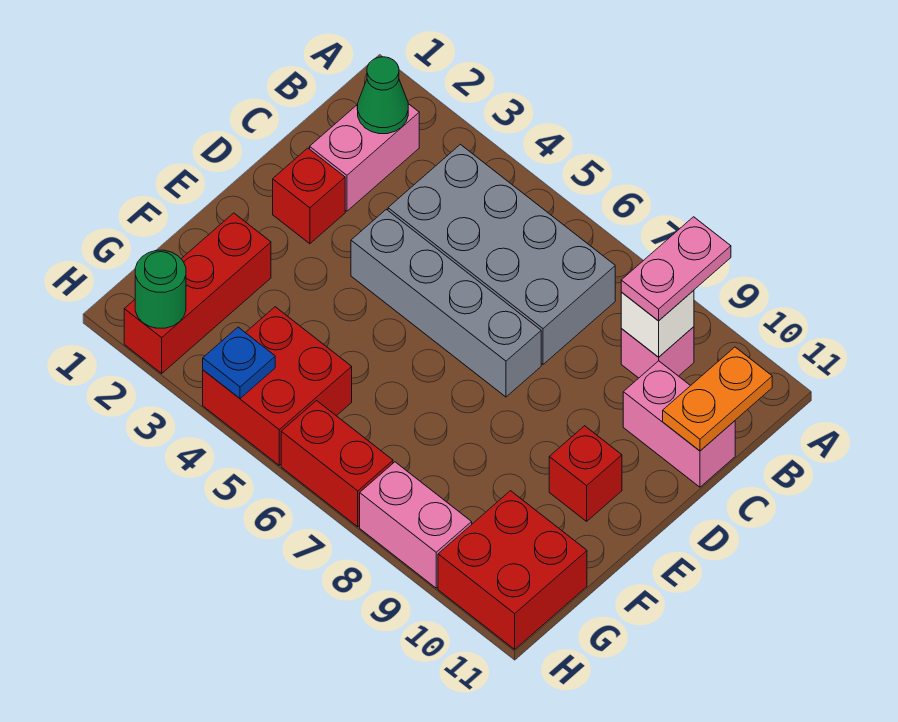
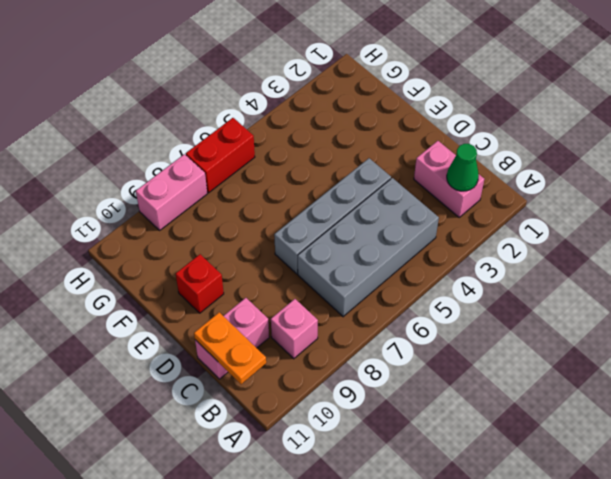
none -> red 1x1 brick [273,148,345,244]
none -> red 1x3 brick [124,213,271,373]
none -> red 2x2 brick [203,307,352,465]

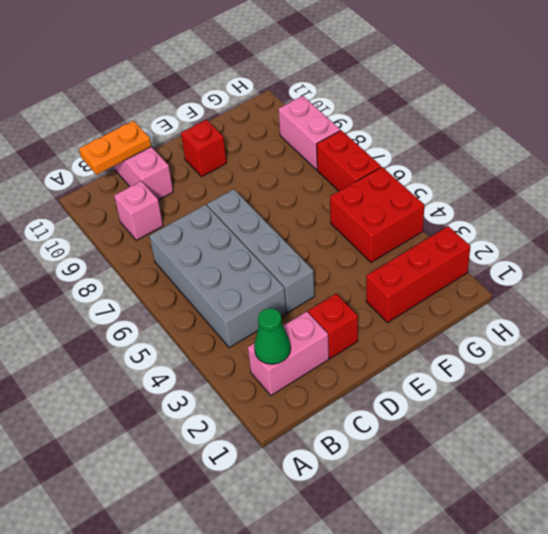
none -> red 2x2 brick [438,491,587,649]
none -> white 1x1 brick [621,290,694,357]
none -> green 1x1 round brick [135,250,186,328]

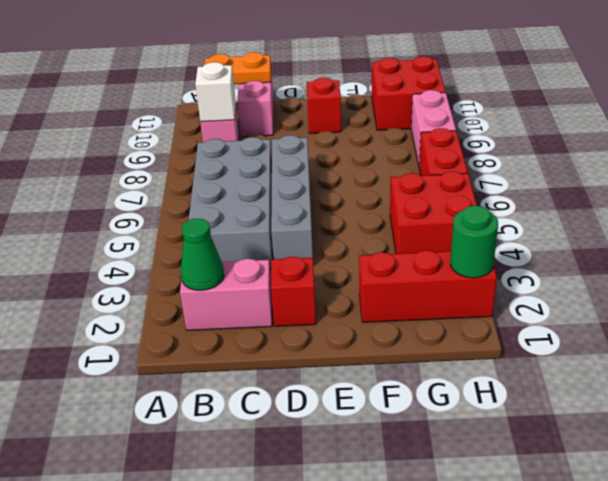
none -> blue 1x1 plate [203,327,275,398]
none -> pink 1x2 plate [621,217,731,321]

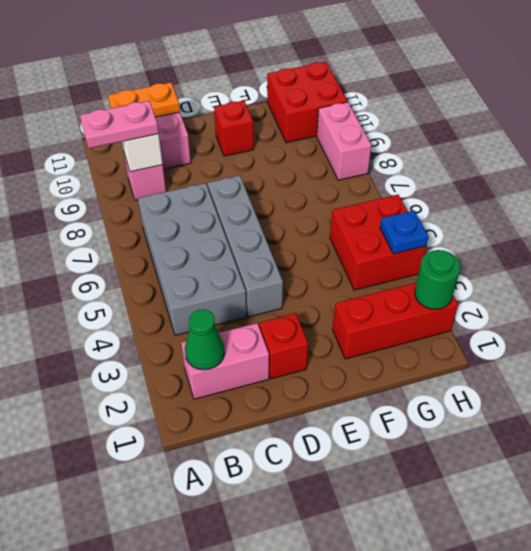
none -> red 1x2 brick [281,401,393,527]

